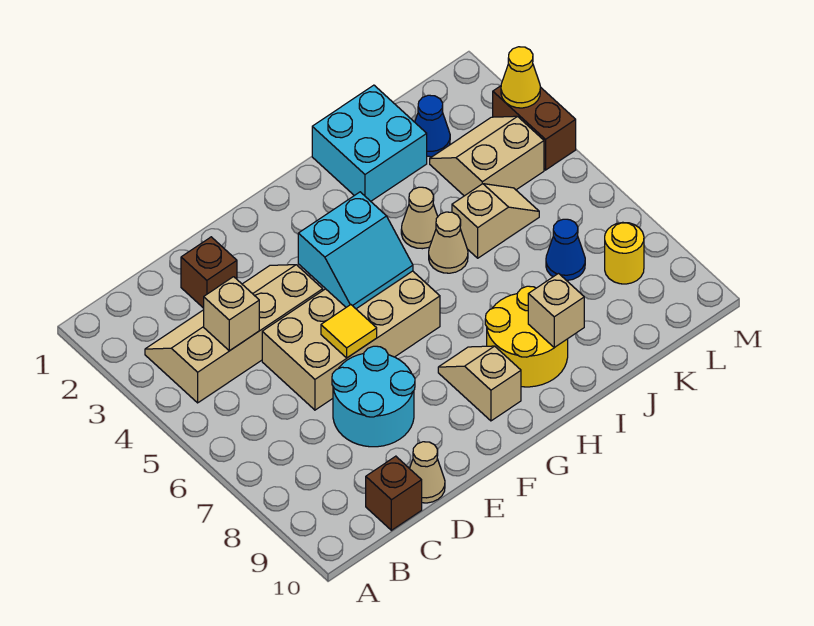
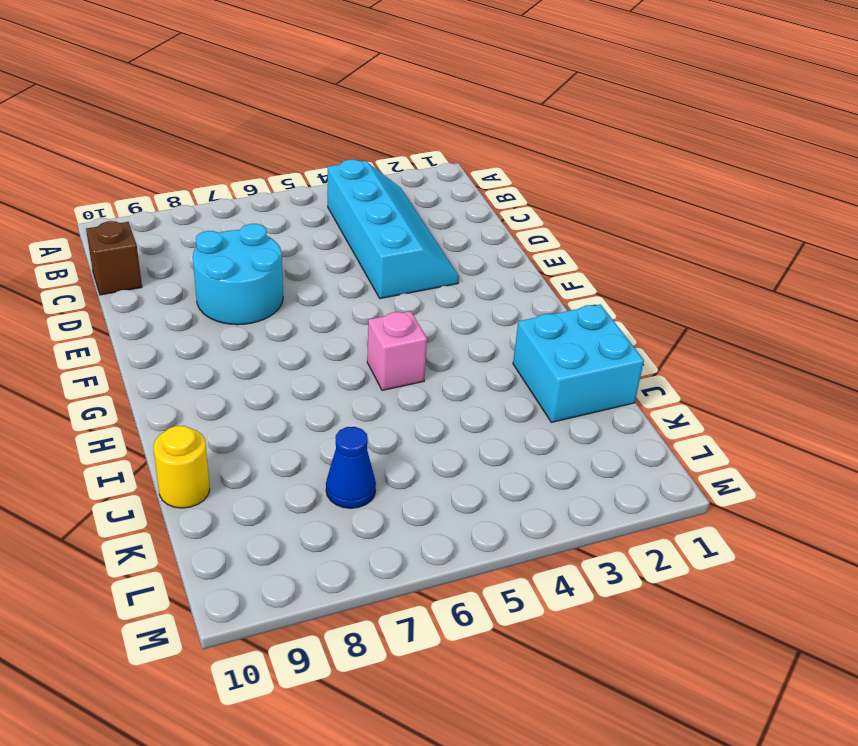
cyan 2x4 slope [328,160,459,299] -> tan 2x4 slope [145,265,323,403]
pink 1x1 brick [367,311,427,390] -> none
yellow 1x1 round brick [153,426,210,508] -> yellow 1x1 round brick moved to [605,222,644,284]
none -> brown 1x1 brick [181,237,237,308]
none -> tan 2x4 brick [262,271,440,410]
none -> tan 1x1 cone [410,442,445,503]

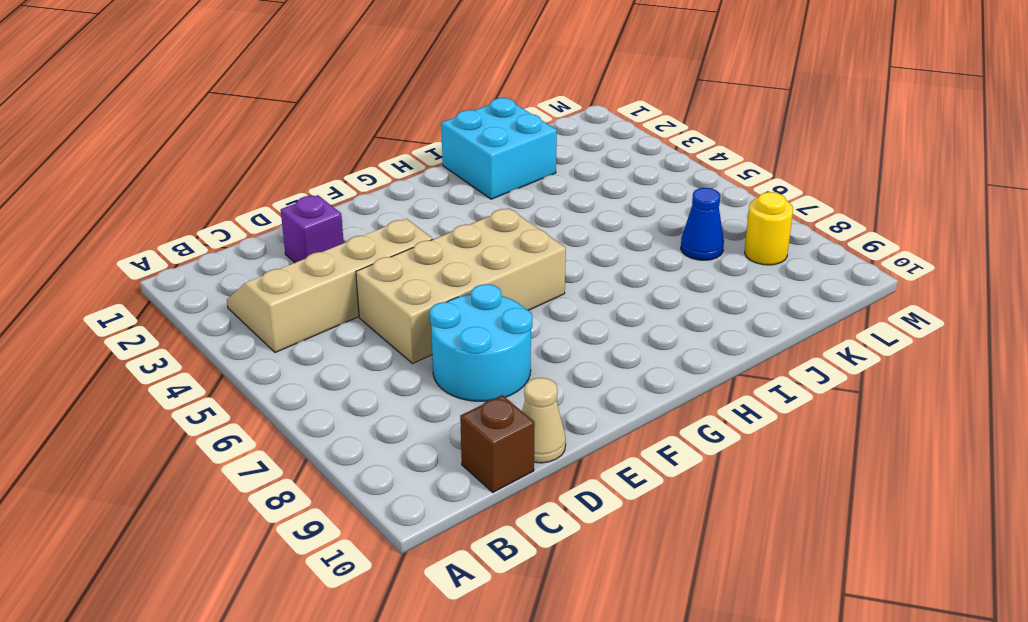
purple 1x1 brick [281,195,344,263] -> brown 1x1 brick [181,237,237,308]
none -> tan 1x2 slope [438,346,521,421]
none -> yellow 2x2 round brick [485,286,568,387]
none -> tan 1x1 cone [401,187,438,249]

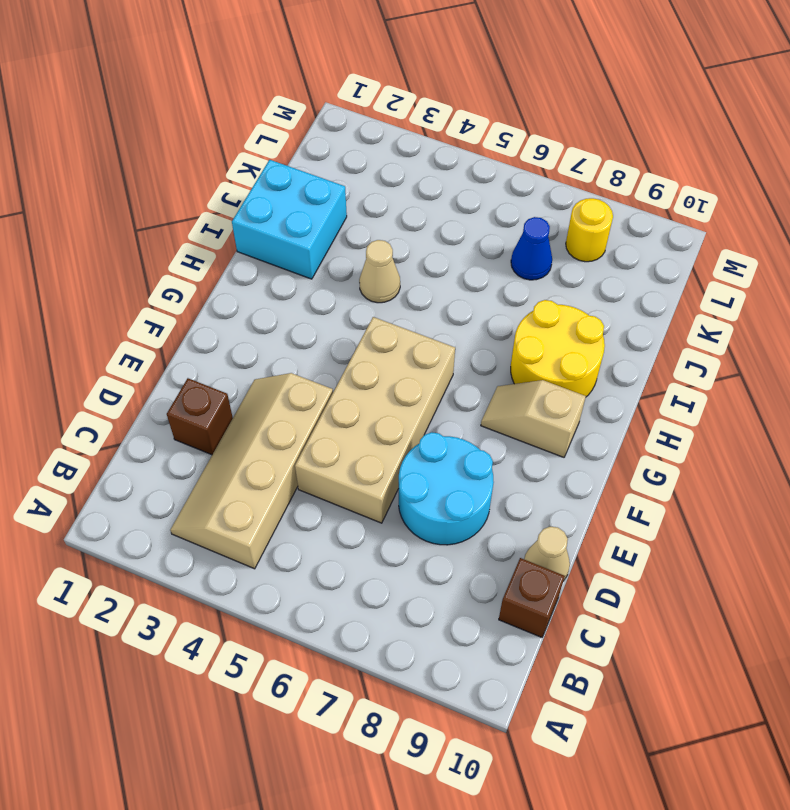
none -> tan 1x1 cone [429,212,468,273]
none -> tan 1x2 slope [452,184,539,258]
none -> blue 1x1 cone [415,95,450,157]

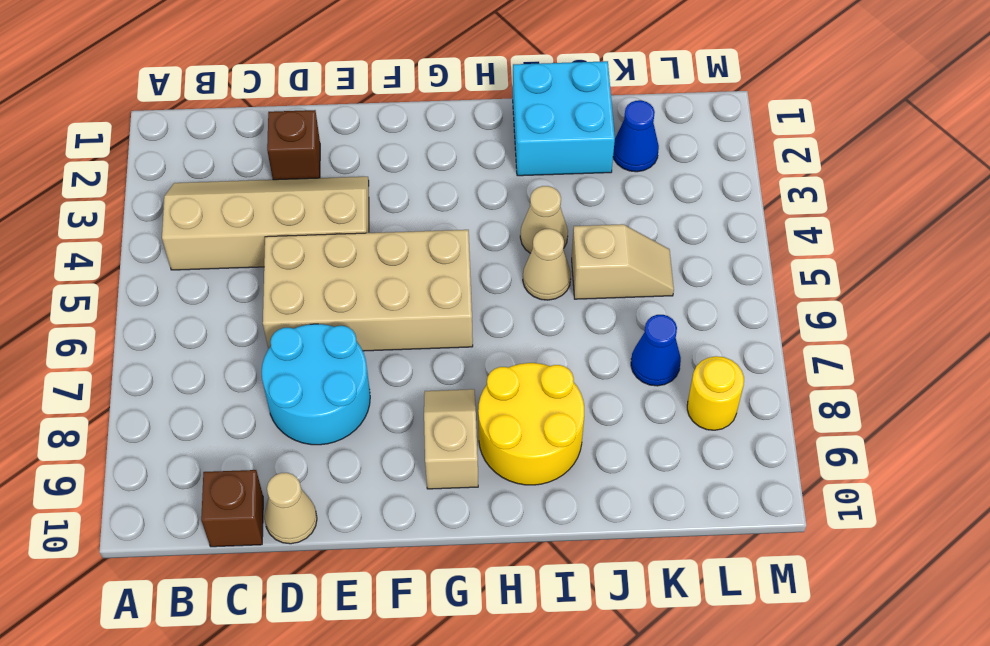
none -> tan 2x2 slope [430,116,544,196]
none -> brown 1x2 brick [493,86,576,170]
none -> tan 1x1 brick [204,277,259,351]

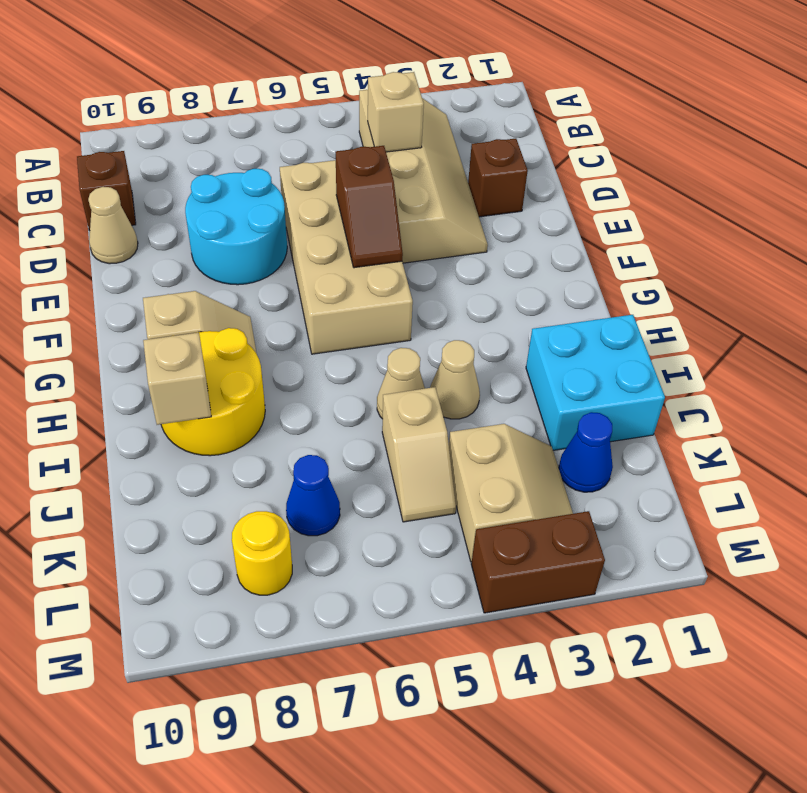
brown 1x2 slope [335,146,403,268] -> cyan 2x2 slope [298,192,413,309]
none -> yellow 1x1 tile [321,305,377,358]
none -> yellow 1x1 cone [501,47,540,108]

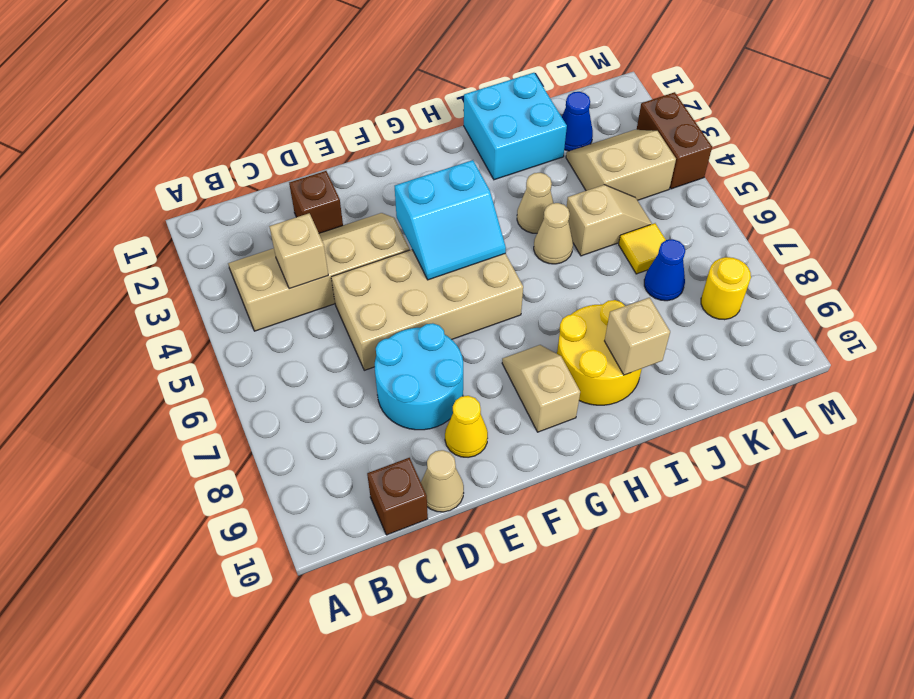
yellow 1x1 cone [445,396,488,457] -> yellow 1x1 cone moved to [501,47,540,108]
yellow 1x1 tile [619,223,666,274] -> yellow 1x1 tile moved to [321,305,377,358]

